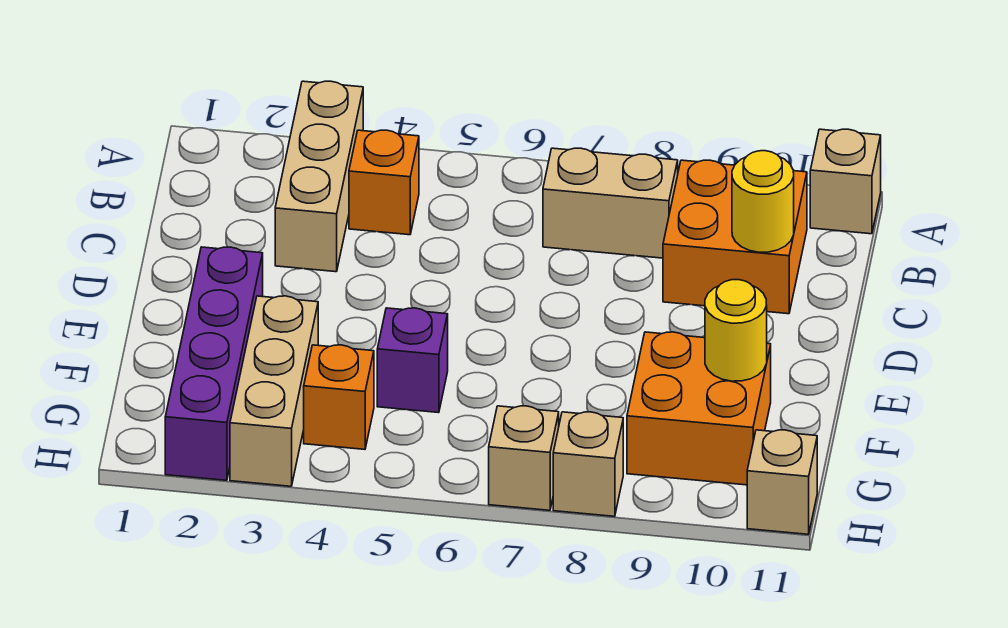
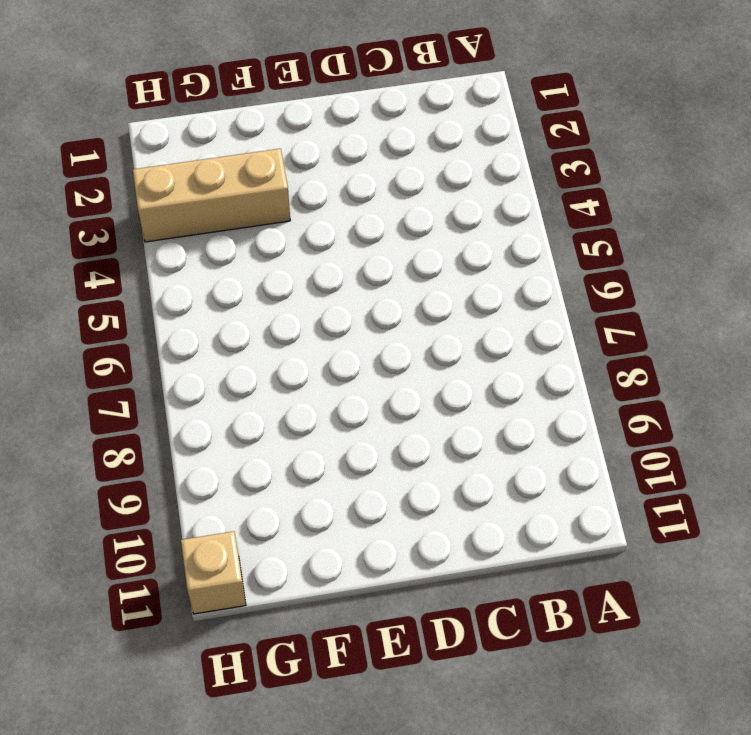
none -> tan 1x3 brick [275,81,363,272]
none -> tan 1x1 brick [810,129,881,234]
none -> orange 1x1 brick [349,130,419,235]

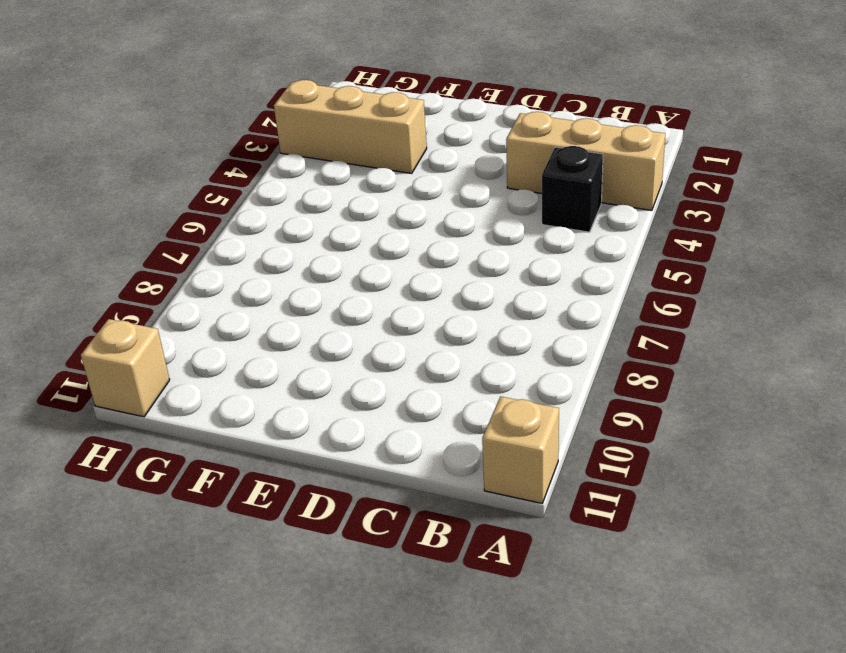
black 1x1 brick [542,146,603,232] -> orange 1x1 brick [349,130,419,235]
none -> tan 1x2 brick [543,148,678,258]
none -> orange 2x2 brick [663,160,807,314]
none -> purple 1x4 brick [165,247,263,480]

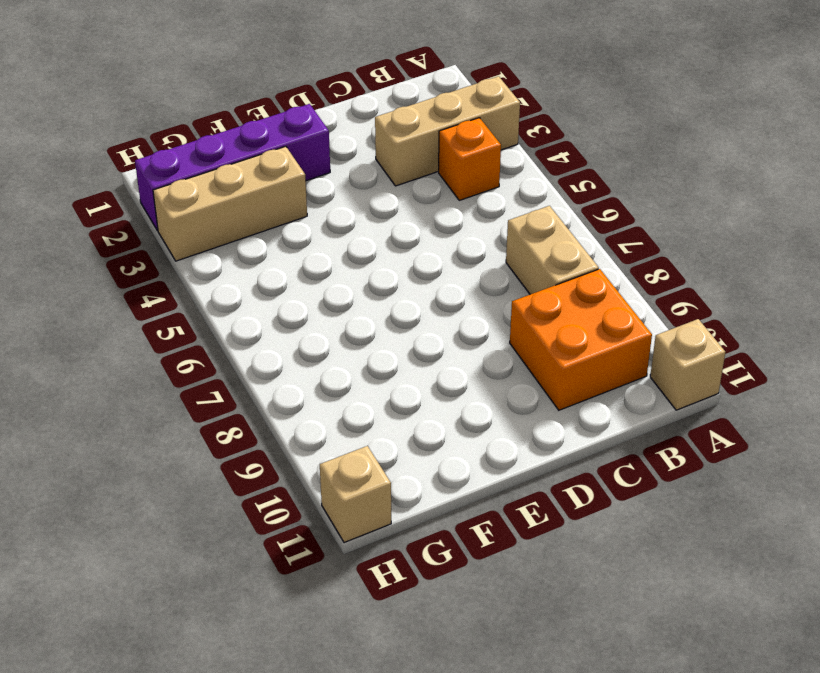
none -> purple 1x1 brick [377,308,448,413]
none -> orange 2x2 brick [627,332,771,485]
none -> orange 1x1 brick [304,345,374,449]

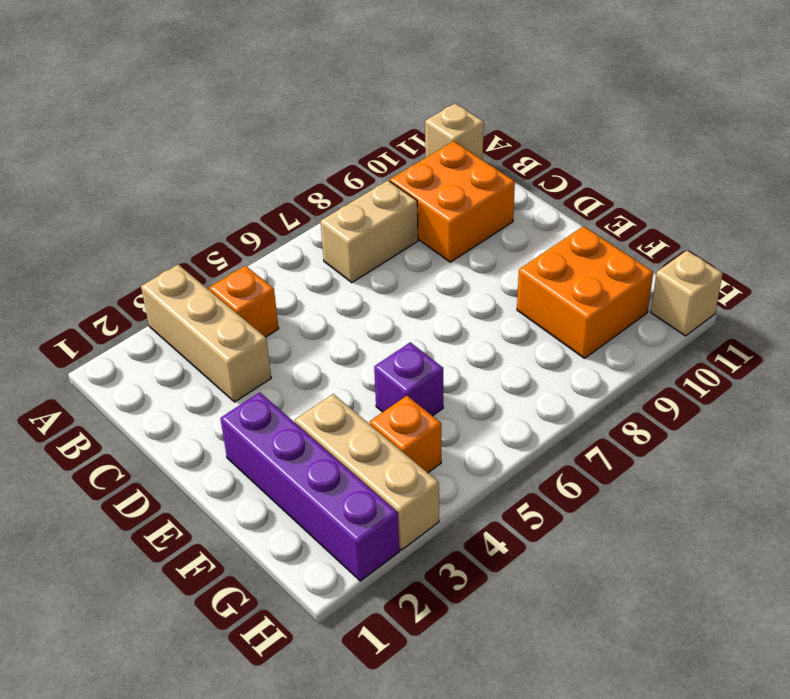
none -> tan 1x1 brick [489,406,559,510]
none -> tan 1x1 brick [553,412,623,516]
none -> yellow 1x1 round brick [732,151,794,252]

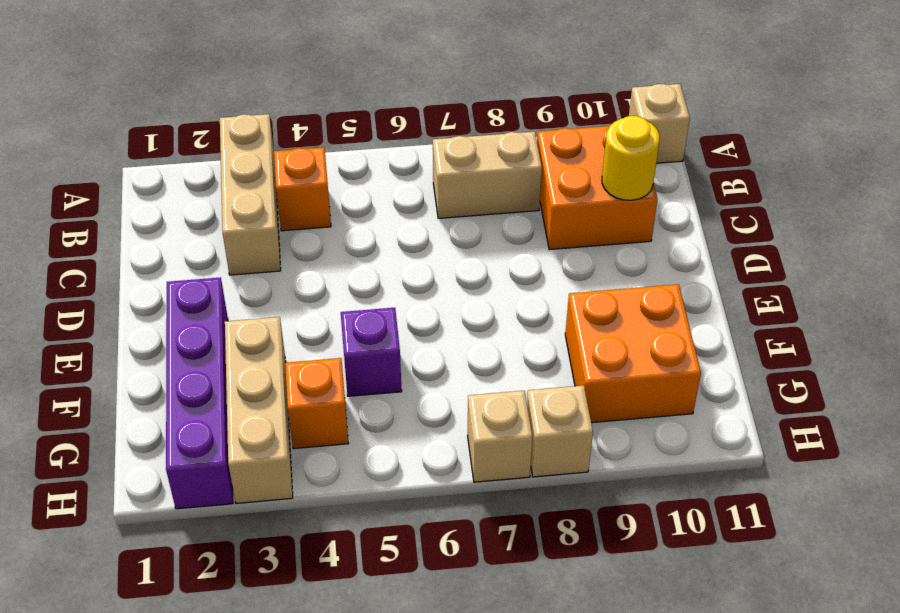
none -> tan 1x1 brick [747,430,817,534]
none -> yellow 1x1 round brick [705,280,767,381]

